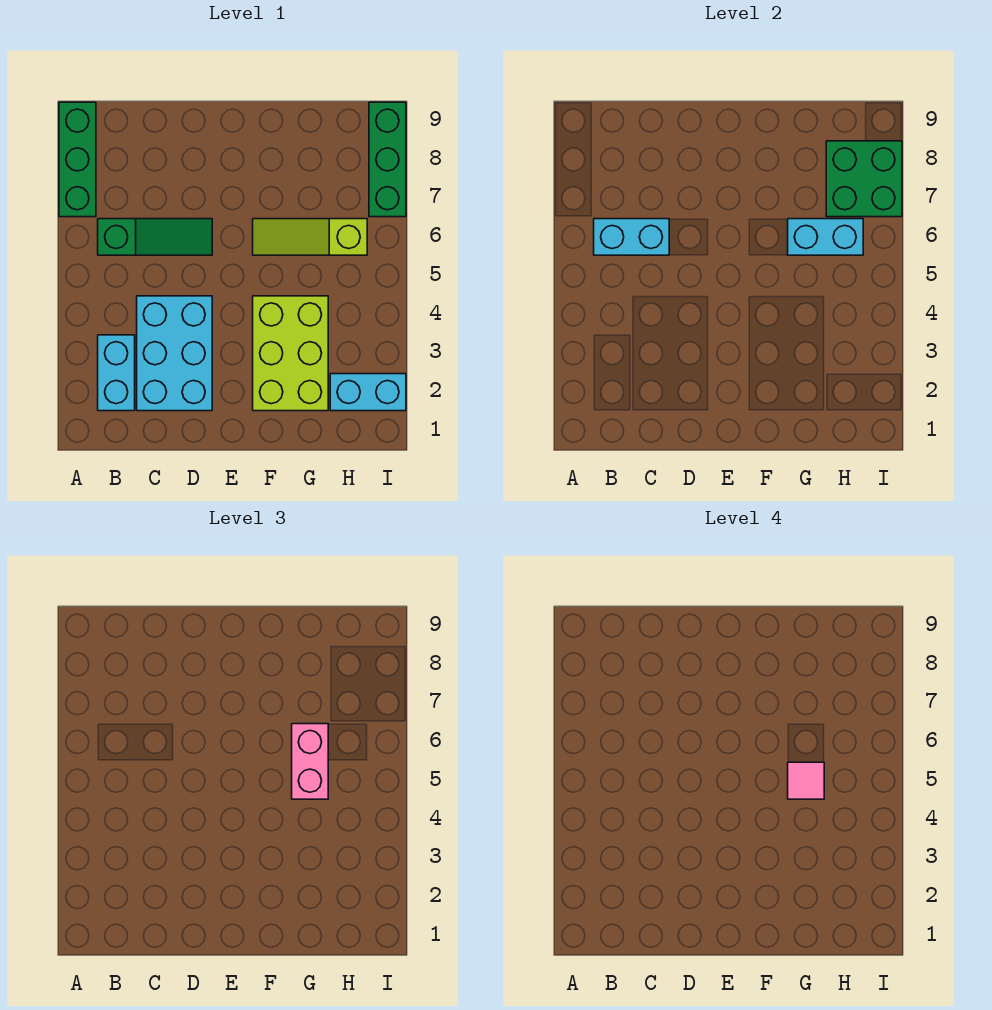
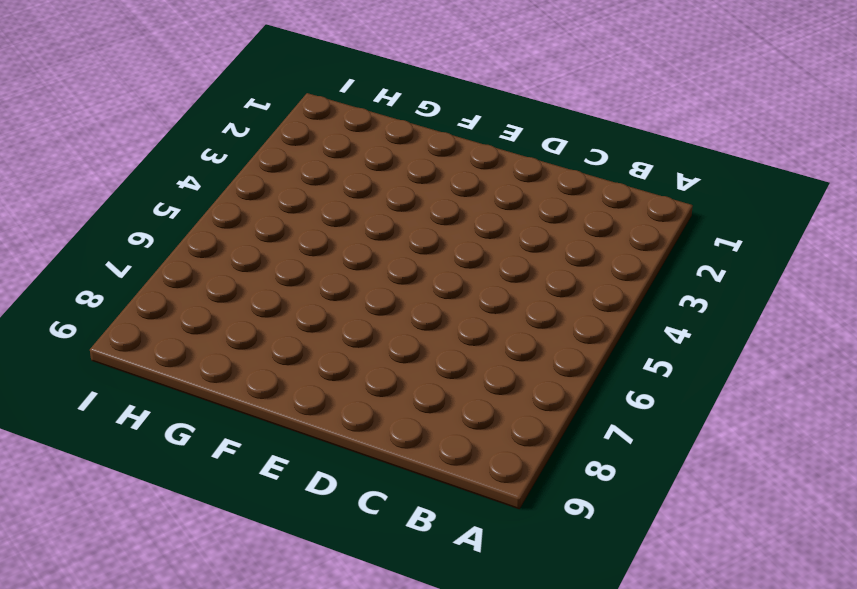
none -> green 1x3 brick [59,102,96,217]
none -> cyan 1x2 brick [98,335,135,411]
none -> green 1x3 slope [98,219,212,255]

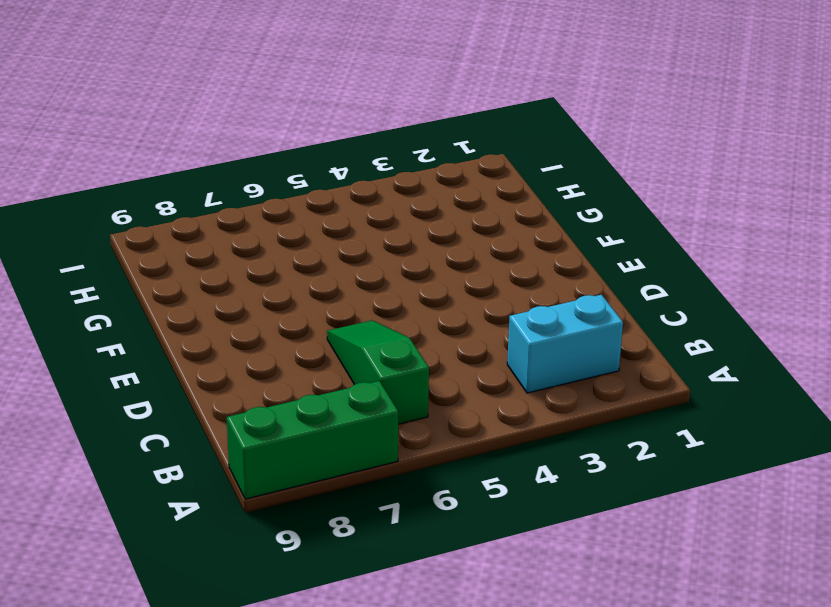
none -> cyan 2x3 brick [137,296,212,411]
none -> lime 2x3 brick [253,296,328,411]
none -> lime 1x3 slope [253,219,367,255]

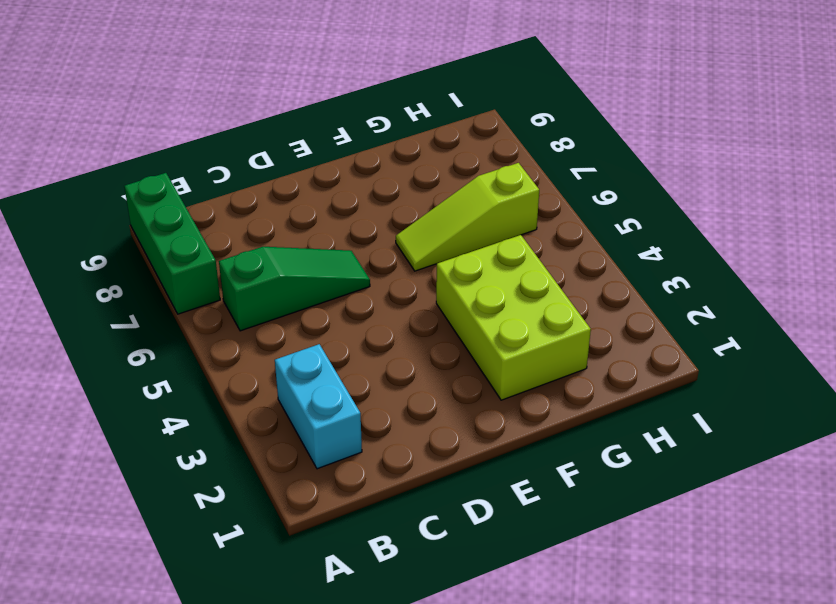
none -> cyan 2x3 brick [137,296,212,411]
none -> cyan 1x2 brick [330,374,406,411]
none -> green 1x3 brick [369,102,406,217]

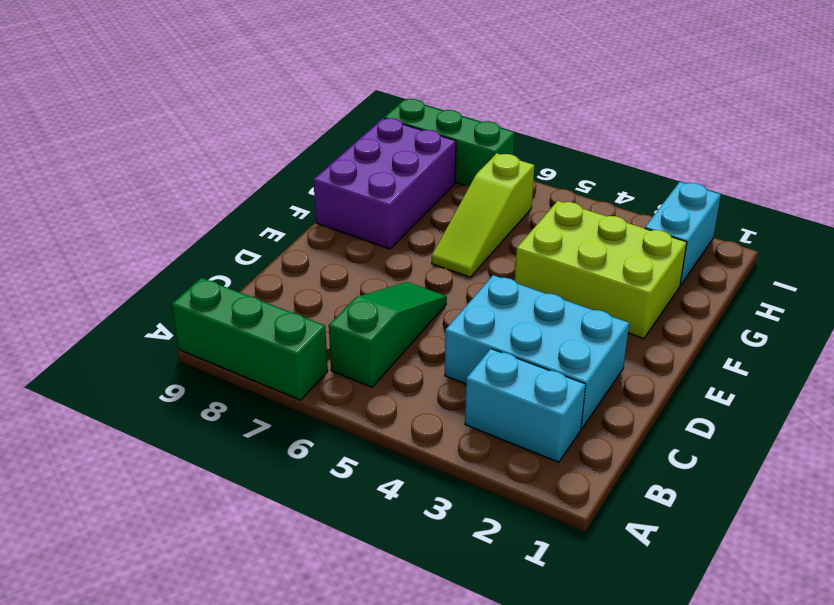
purple 2x3 brick [314,118,456,249] -> none
none -> cyan 1x2 brick [594,219,669,255]
none -> cyan 1x2 brick [788,219,863,255]
none -> green 2x2 brick [826,141,902,217]

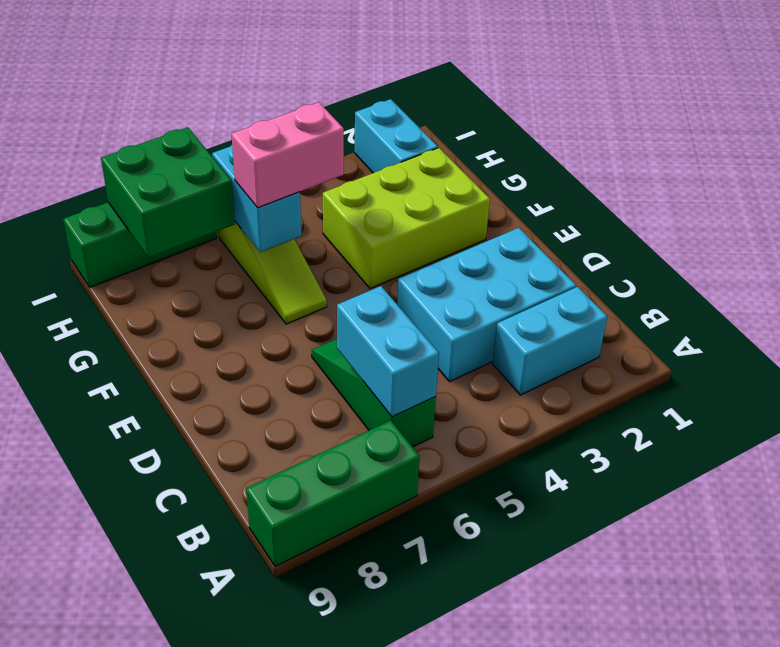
none -> pink 1x1 tile [788,762,824,799]

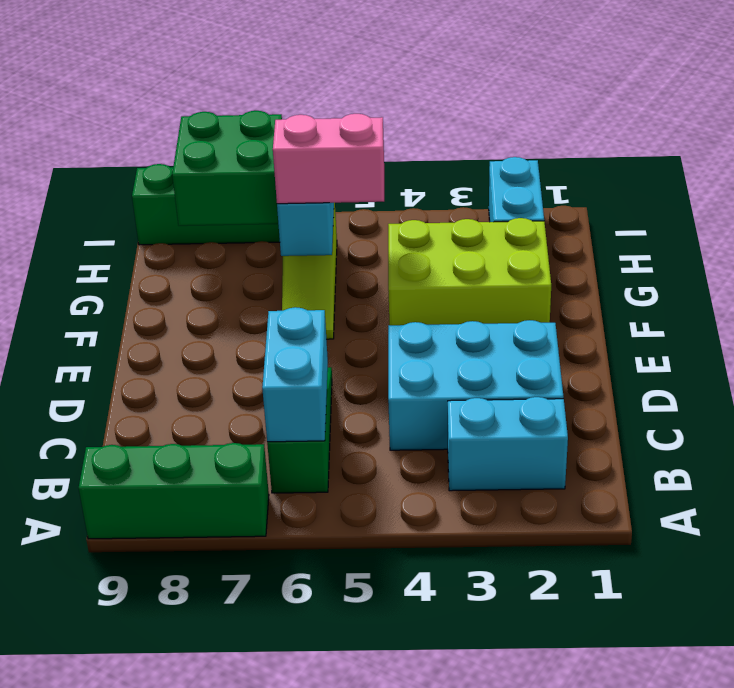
none -> pink 1x1 tile [788,762,824,799]

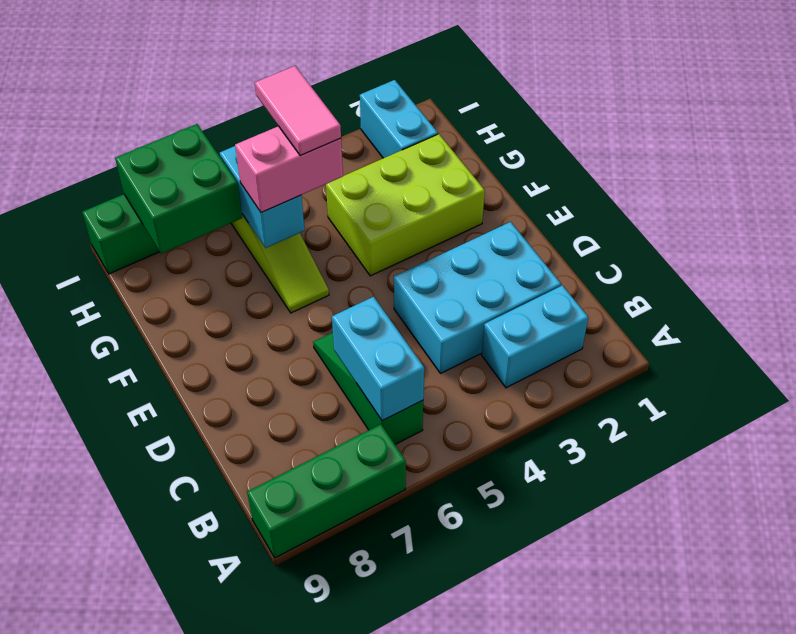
pink 1x2 tile [255,66,341,155] -> pink 1x1 tile [788,762,824,799]

